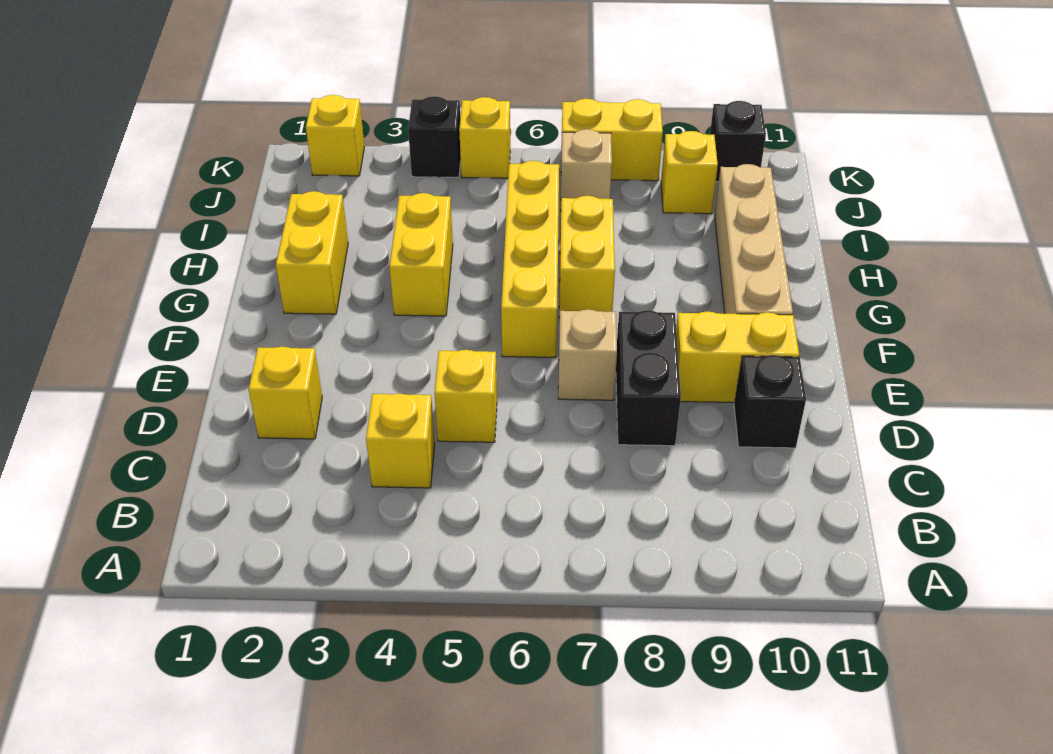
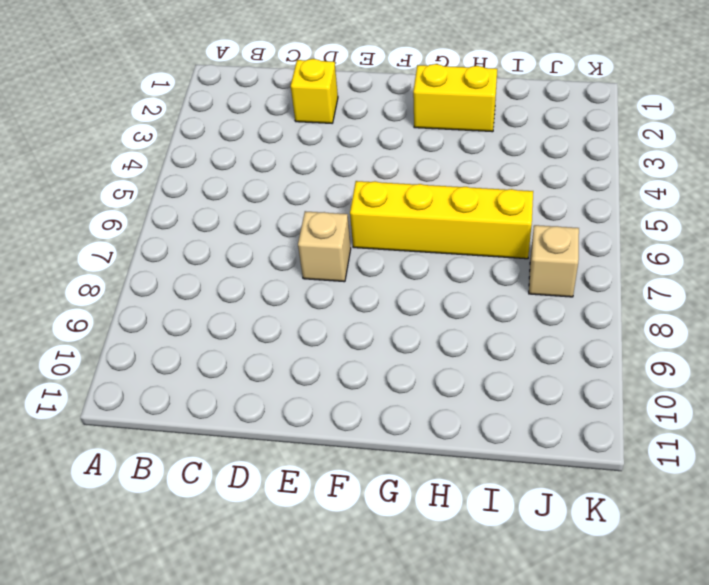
none -> yellow 1x1 brick [366,394,435,488]
none -> yellow 1x1 brick [435,350,497,442]
none -> black 1x2 brick [616,310,681,446]

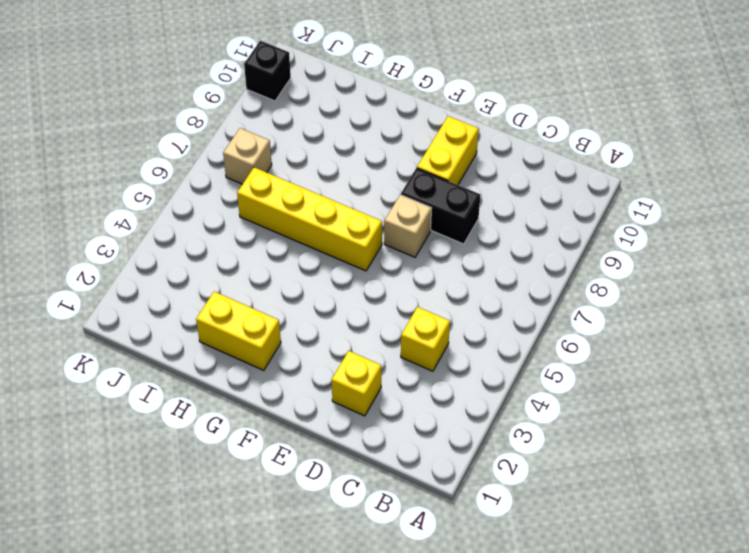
none -> yellow 1x1 brick [435,350,497,442]
none -> black 1x1 brick [734,355,806,448]
none -> tan 1x4 brick [715,164,793,315]

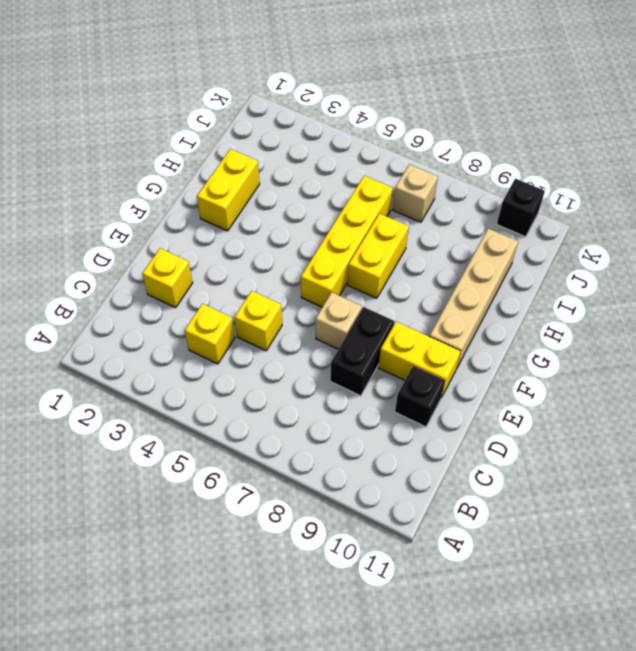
none -> yellow 1x2 brick [389,193,453,316]
none -> yellow 1x1 brick [661,131,718,214]
none -> yellow 1x1 brick [306,95,364,176]

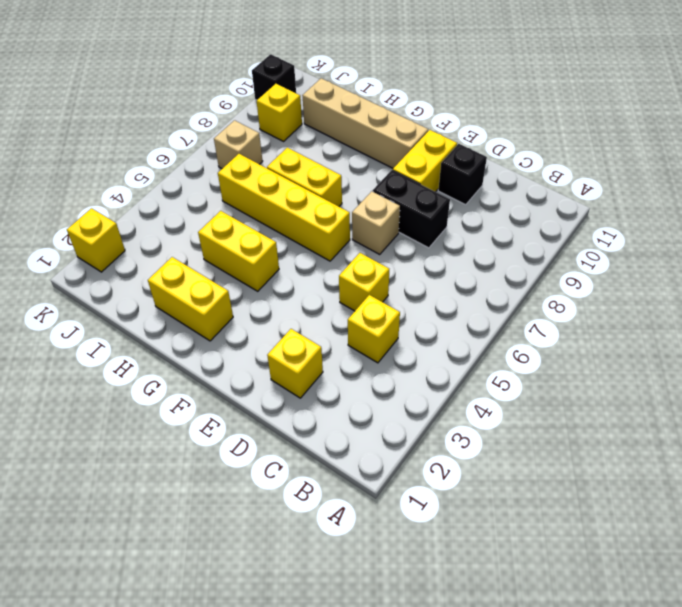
none -> black 1x1 brick [408,96,461,178]
none -> yellow 1x1 brick [459,97,510,178]
none -> yellow 1x2 brick [561,99,663,181]

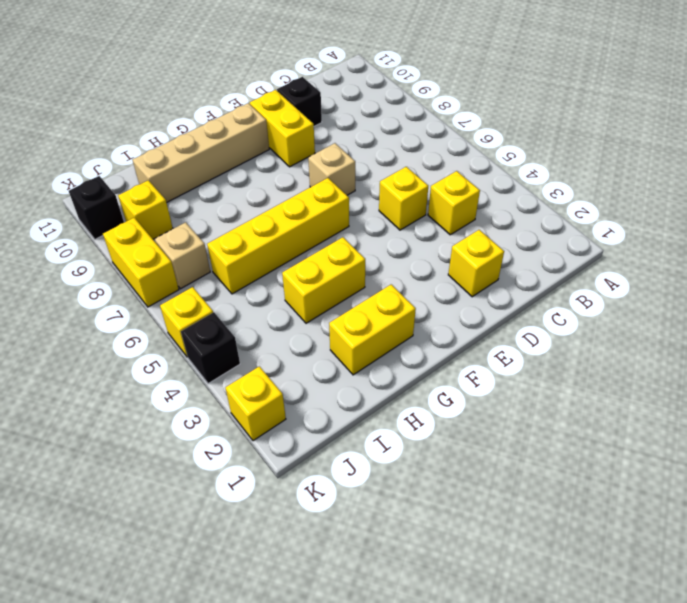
none -> black 1x2 brick [616,310,681,446]
none -> yellow 1x2 brick [559,196,615,318]

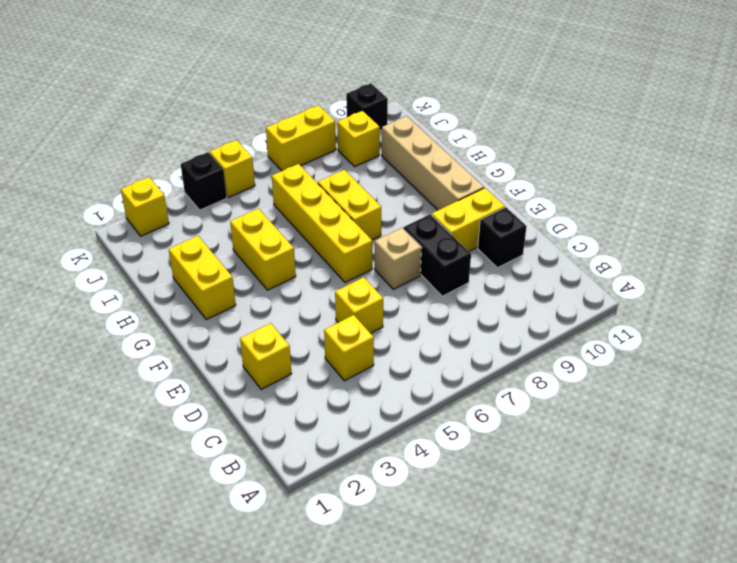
none -> tan 1x1 brick [561,129,612,199]

